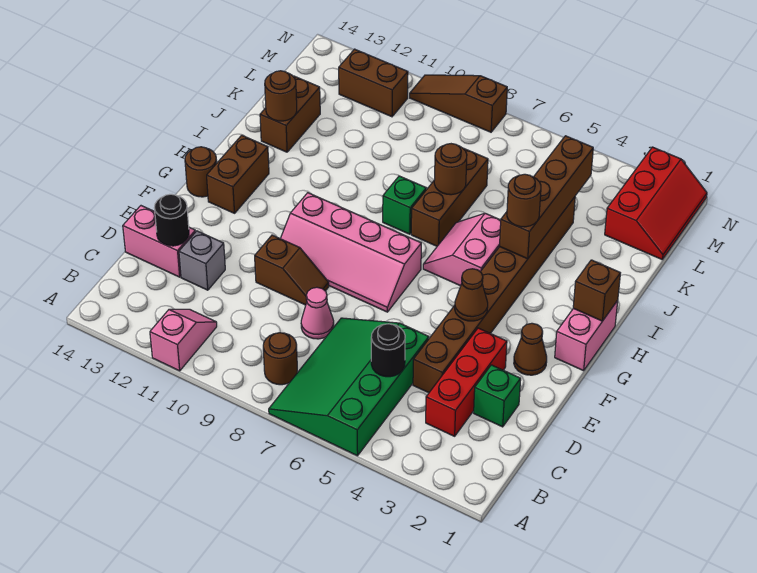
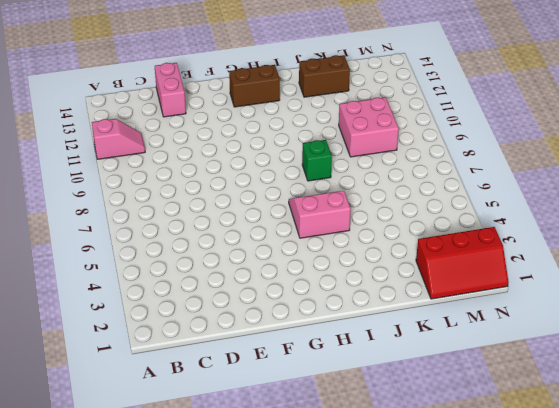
pink 2x2 brick [339,97,399,157] -> none
none -> green 3x4 slope [269,318,429,456]
none -> brown 1x1 round brick [263,333,297,385]
none -> red 1x3 brick [426,328,507,436]
none -> green 1x1 brick [474,365,521,427]

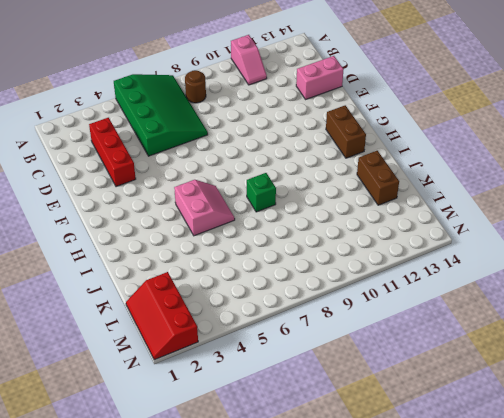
none -> green 1x1 brick [474,365,521,427]
none -> brown 1x8 brick [413,197,575,393]
none -> pink 1x1 cone [301,287,334,339]
none -> grey 1x1 brick [179,231,225,290]

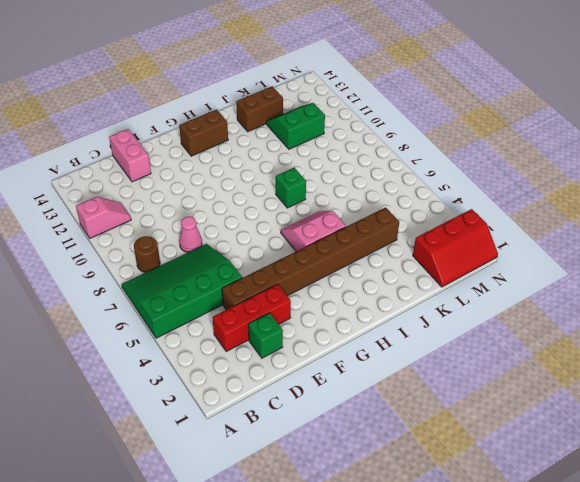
green 2x2 slope [266,103,325,149] -> none
none -> grey 1x1 brick [179,231,225,290]
none -> brown 1x2 slope [255,235,329,305]
none -> brown 1x1 cone [514,323,547,375]
none -> pink 2x4 slope [280,193,421,312]

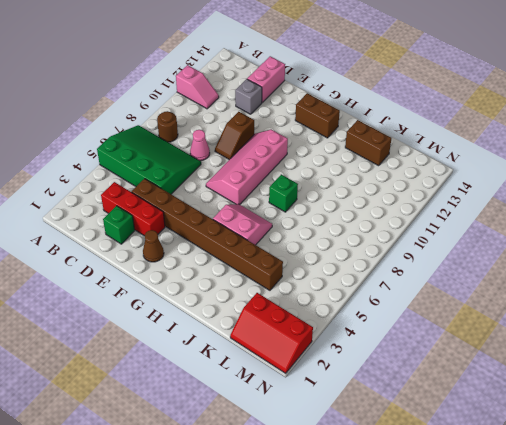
none -> pink 1x2 brick [555,301,618,371]
none -> brown 1x1 round brick [185,147,217,197]
none -> brown 1x3 brick [411,148,488,246]
none -> brown 1x2 brick [339,49,408,117]

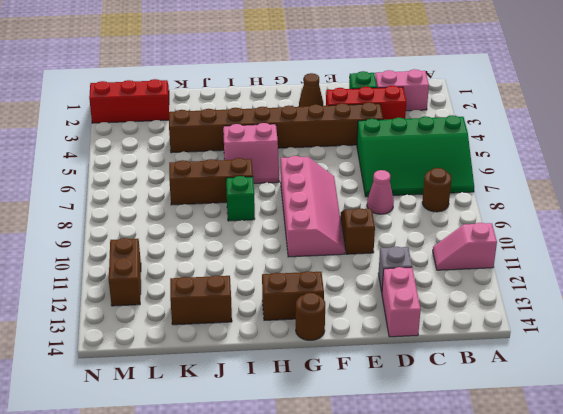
pink 1x2 brick [375,69,429,111] -> pink 1x2 brick moved to [555,301,618,371]
none -> brown 1x3 slope [410,75,507,132]
none -> black 1x1 round brick [371,324,405,377]
none -> black 1x1 round brick [154,194,189,246]
none -> brown 1x1 cone [455,269,488,321]

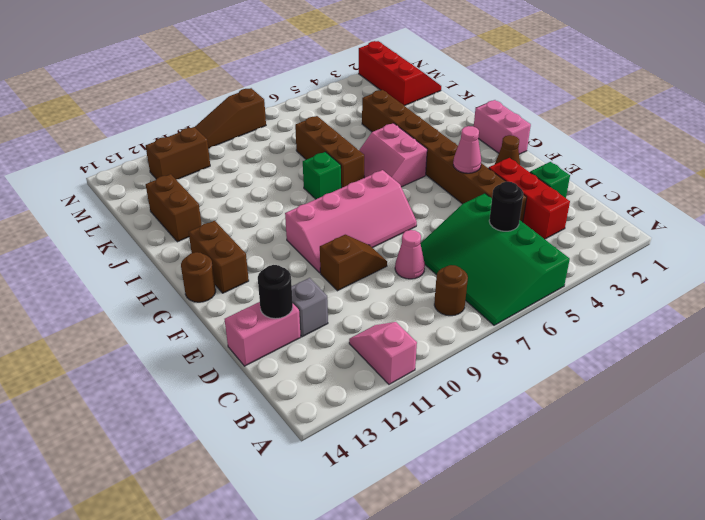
pink 1x1 cone [453,126,481,173] -> brown 1x1 cone [455,269,488,321]
none -> brown 1x1 brick [573,260,620,321]
none -> brown 1x4 brick [499,136,593,259]
none -> brown 1x1 round brick [434,144,467,195]
none -> brown 1x1 round brick [265,71,297,121]

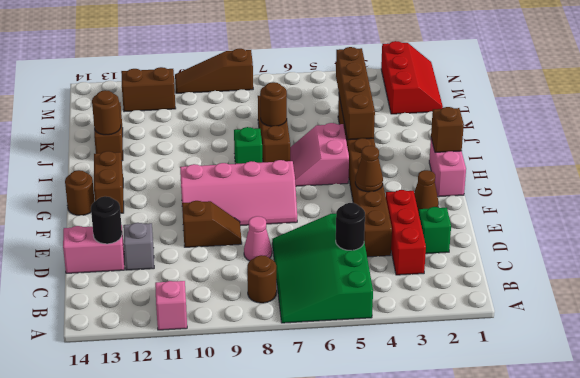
none -> brown 1x1 round brick [507,174,541,227]

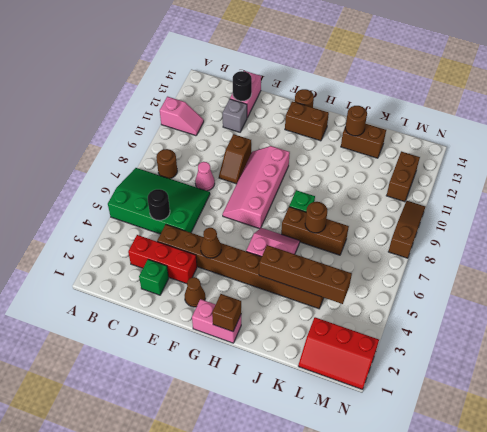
none -> brown 1x1 round brick [507,174,541,227]

